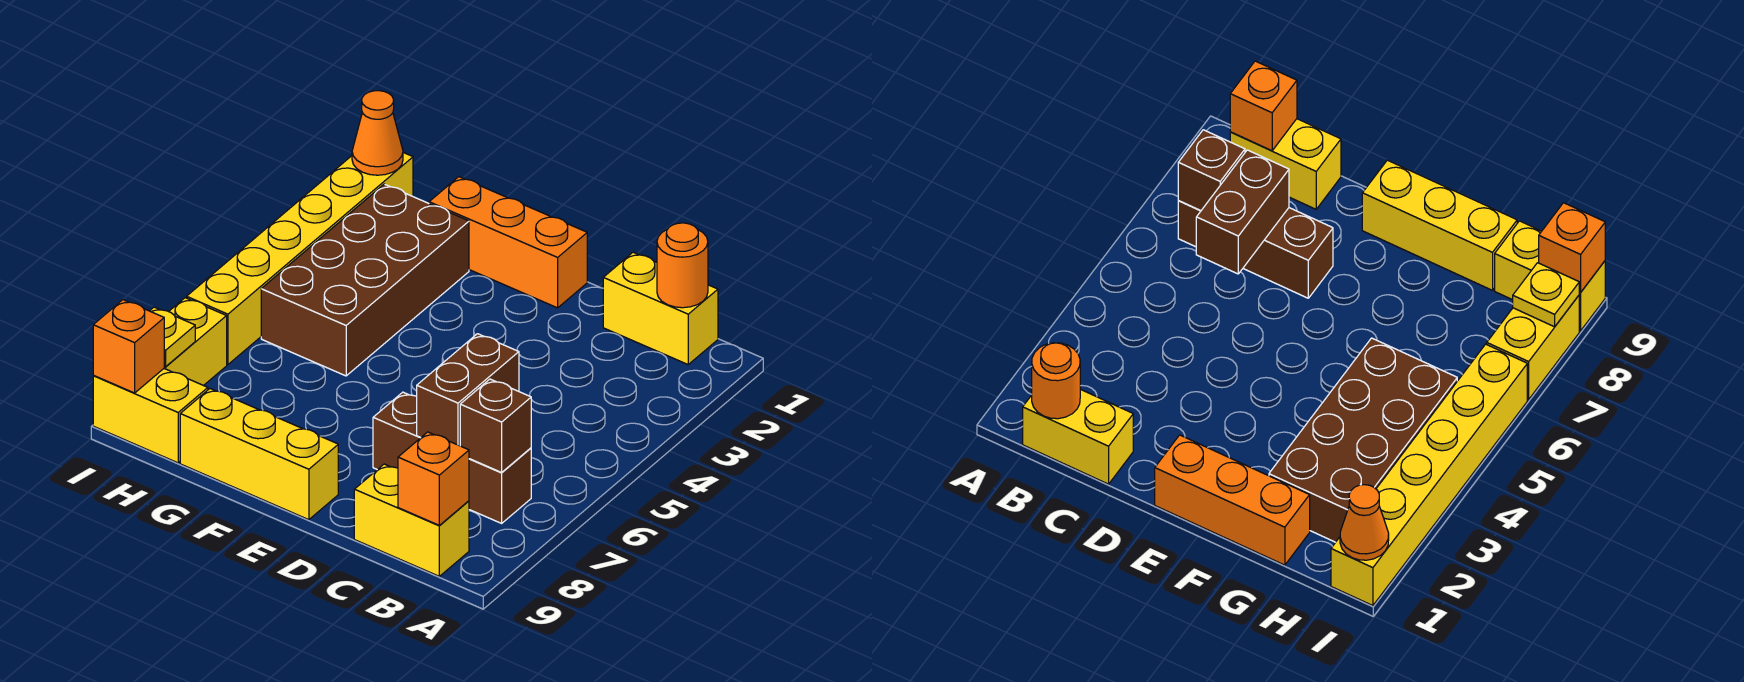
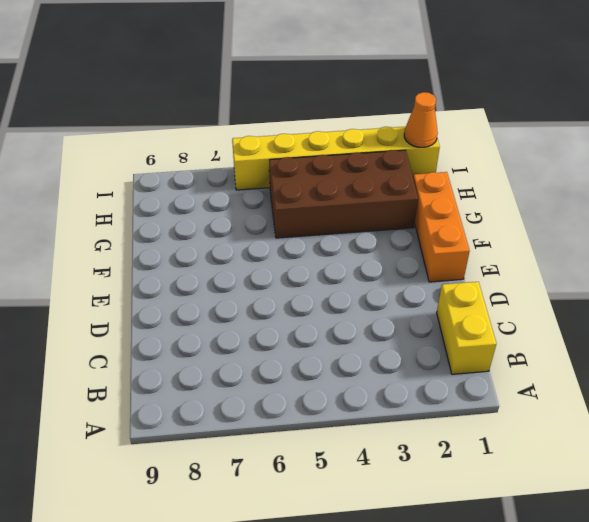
none -> brown 1x3 brick [373,392,531,523]
none -> yellow 1x2 brick [354,464,469,576]
none -> yellow 1x3 brick [180,389,338,520]

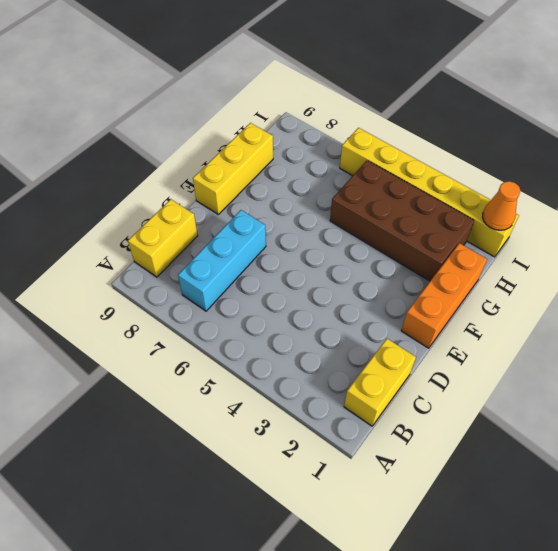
cyan 1x3 brick [178,210,266,311] -> brown 1x3 brick [373,392,531,523]
none -> yellow 1x2 brick [93,369,208,463]
none -> yellow 1x2 brick [164,298,227,386]
none -> orange 1x1 round brick [657,223,708,308]

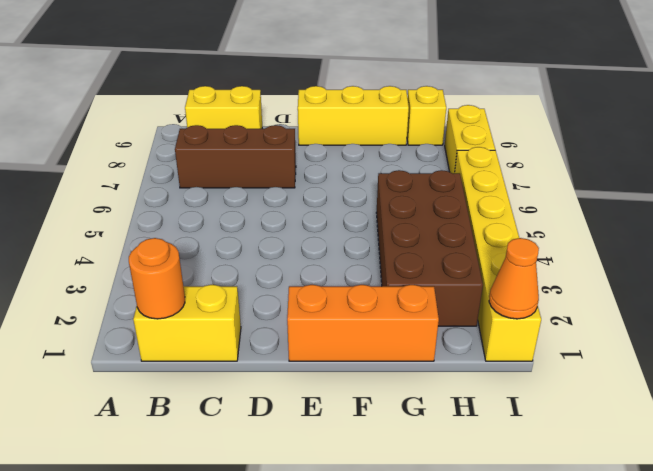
yellow 1x1 brick [407,86,446,145] -> yellow 1x2 brick [93,369,208,463]
none -> brown 1x1 brick [460,379,531,472]
none -> orange 1x1 brick [398,432,469,525]
none -> brown 1x2 brick [417,334,519,446]

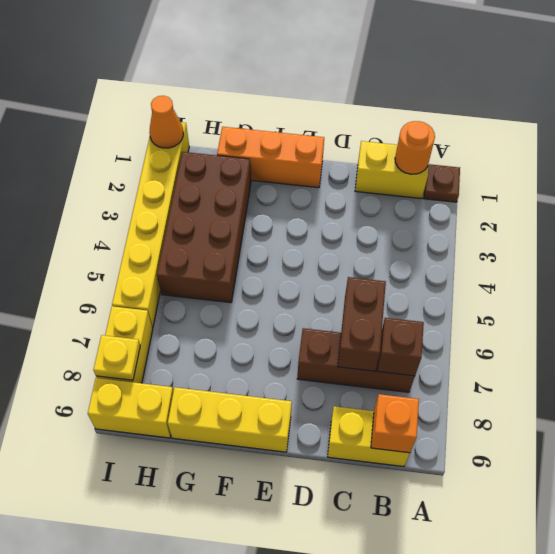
brown 1x1 plate [424,164,460,202] -> none
none -> orange 1x1 brick [93,300,164,393]

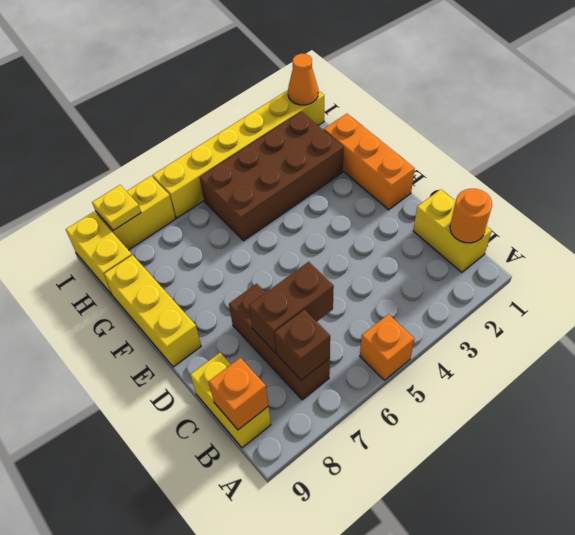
orange 1x1 brick [360,314,414,380] -> orange 1x1 brick moved to [93,300,164,393]

